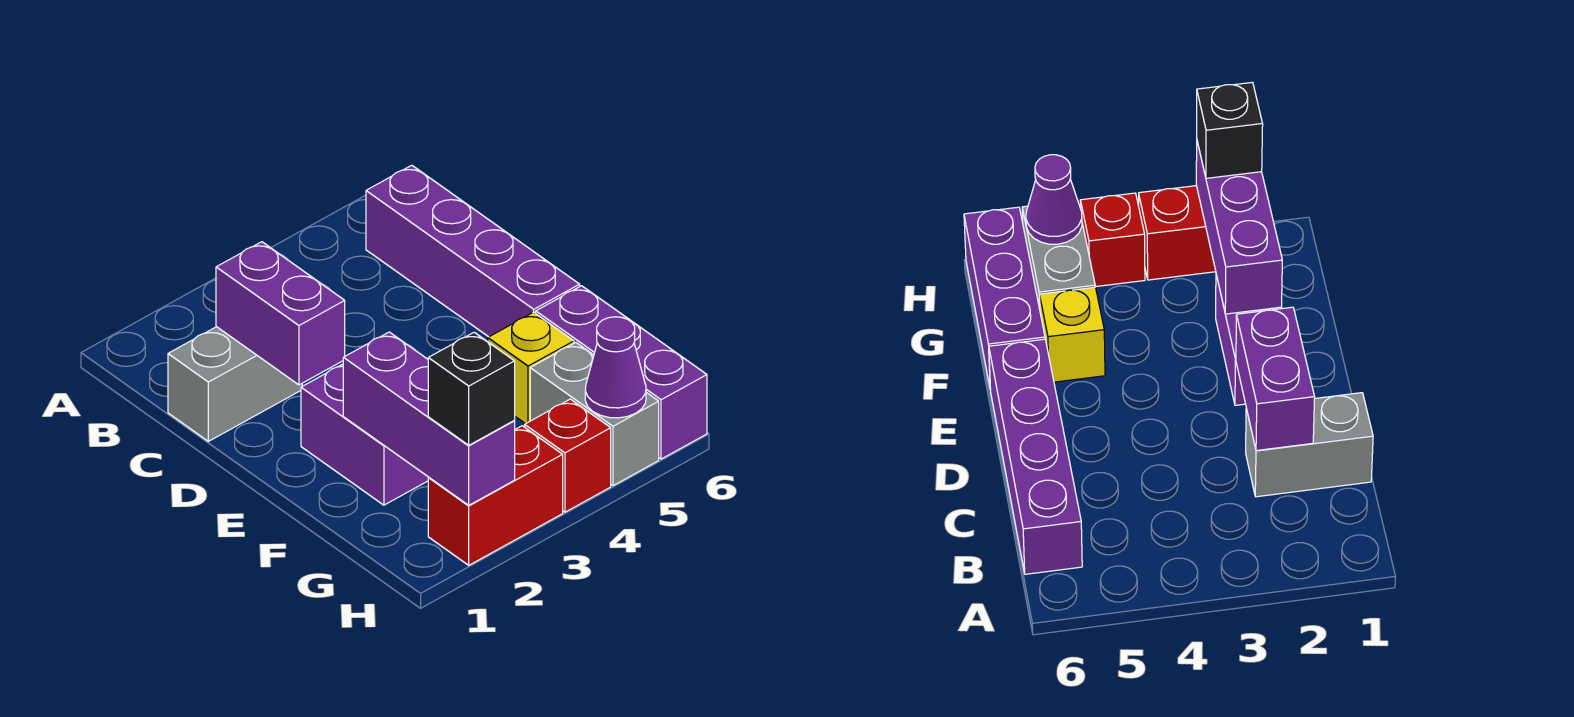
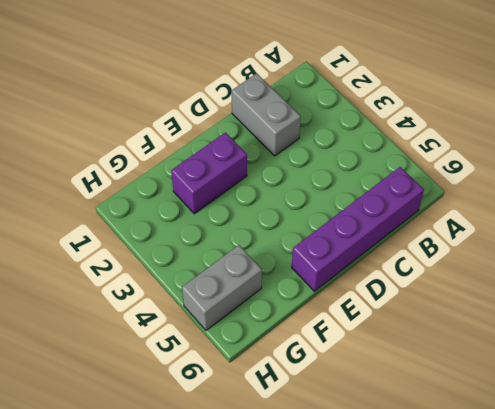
none -> yellow 1x1 brick [488,312,574,424]
none -> purple 1x3 brick [536,286,707,459]
none -> red 1x2 brick [428,426,563,565]

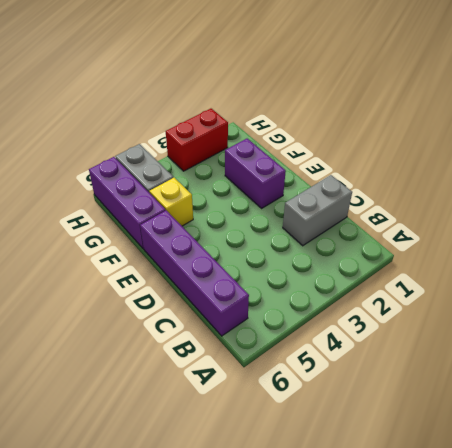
none -> red 1x1 brick [525,399,611,512]
none -> purple 1x2 brick [216,242,345,385]
none -> purple 1x3 brick [343,332,515,505]

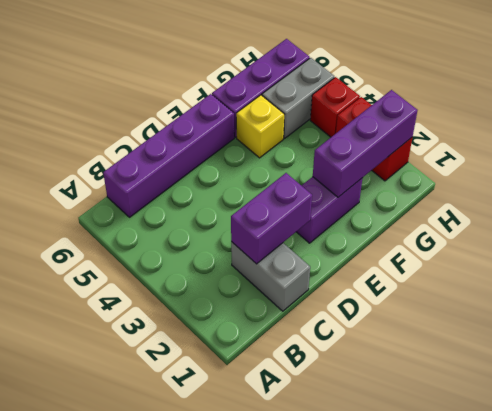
none -> purple 1x1 cone [585,317,646,418]
none -> black 1x1 brick [428,332,515,445]

